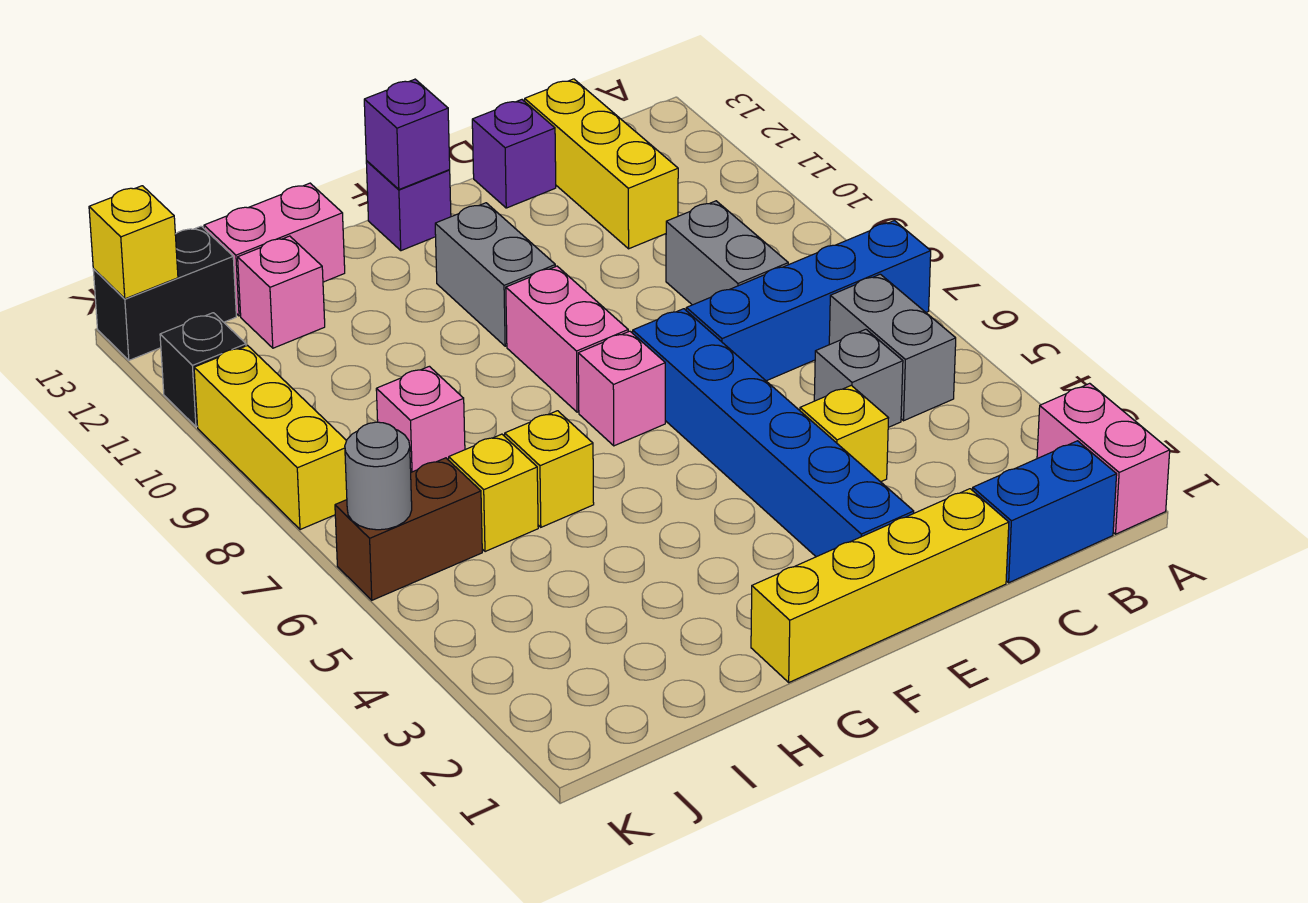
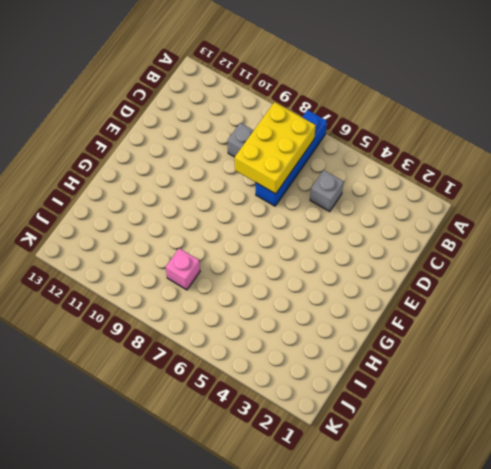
yellow 2x3 brick [235,102,316,194] -> none
none -> pink 1x2 brick [1037,383,1170,534]
none -> blue 1x2 brick [973,441,1117,583]
none -> grey 1x2 brick [829,274,956,421]

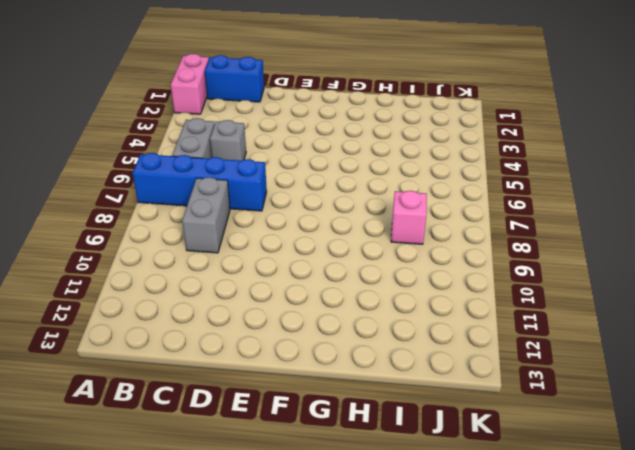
none -> yellow 1x3 brick [525,79,678,249]
none -> yellow 1x4 brick [751,489,1009,682]
none -> yellow 1x1 brick [800,385,888,482]

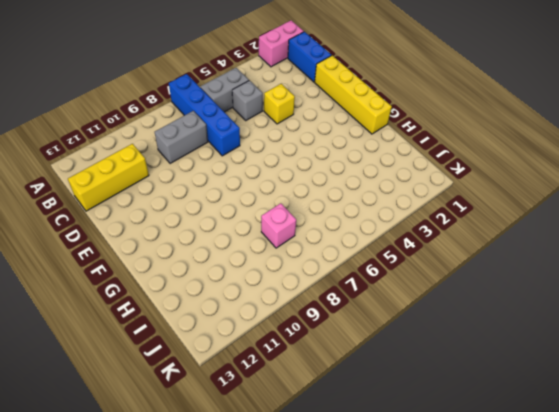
none -> purple 1x1 brick [472,100,556,208]
none -> blue 1x6 brick [633,309,914,557]
none -> pink 1x1 brick [578,331,665,446]

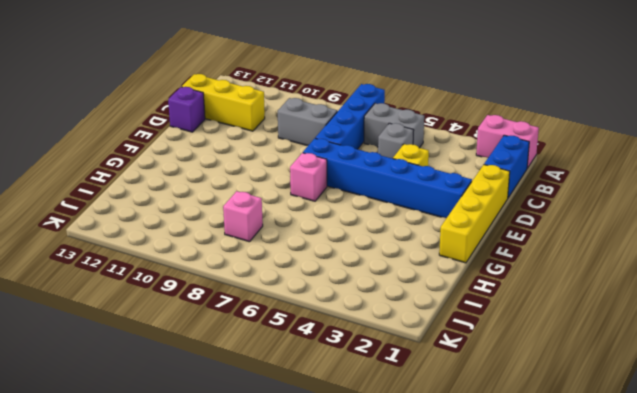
none -> pink 1x2 brick [506,266,628,412]
none -> grey 1x2 brick [435,203,555,346]
none -> purple 1x1 brick [366,161,451,251]

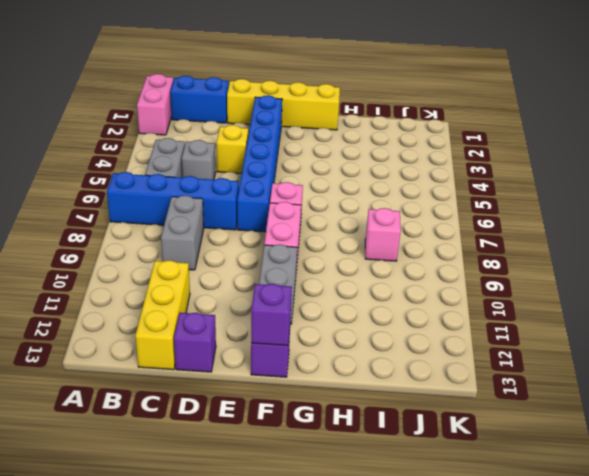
none -> yellow 1x1 brick [505,411,594,527]
none -> pink 1x2 brick [204,183,345,316]
none -> yellow 1x1 brick [449,434,538,552]

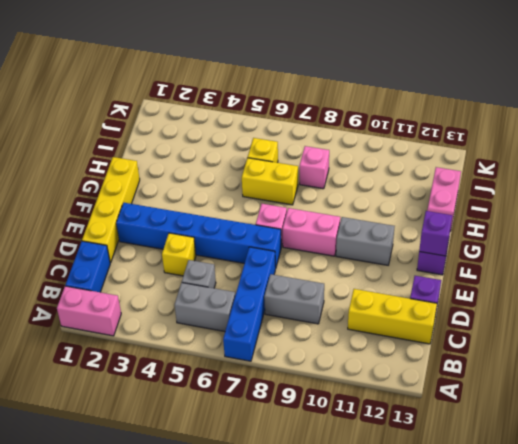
yellow 1x2 brick [242,158,298,205] -> yellow 1x1 brick [505,411,594,527]
none -> pink 1x1 brick [238,236,325,348]
none -> brown 1x2 brick [335,458,482,600]
none -> black 1x2 brick [93,226,236,360]

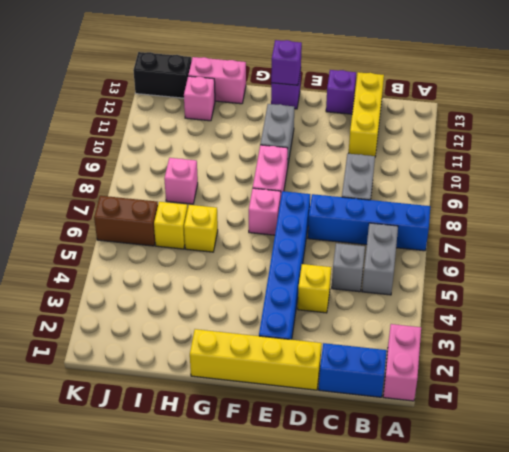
none -> yellow 1x3 brick [194,346,347,530]
none -> black 1x1 brick [160,313,246,427]
none -> grey 1x1 round brick [345,422,412,530]

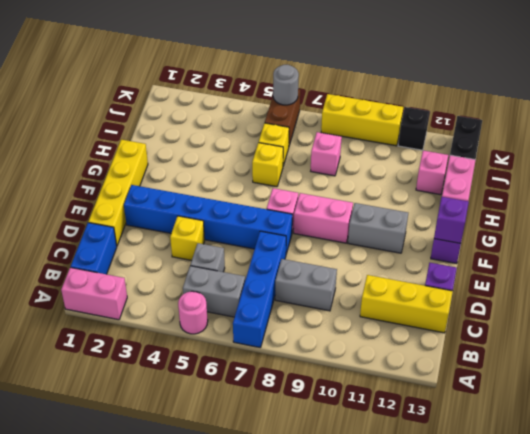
pink 1x1 round brick [178,291,208,334] -> none
none -> yellow 1x1 brick [89,186,178,299]

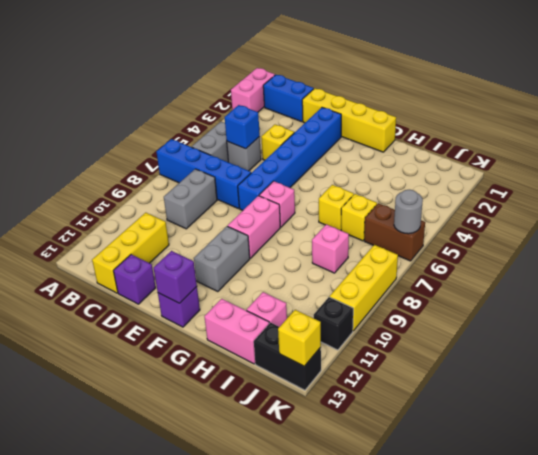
blue 1x1 brick [225,105,260,149] -> none

